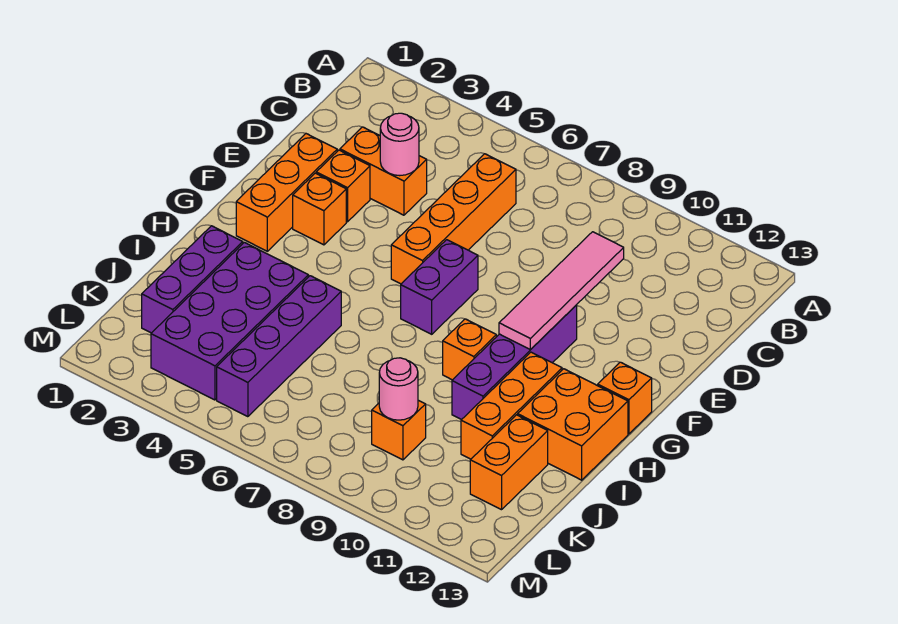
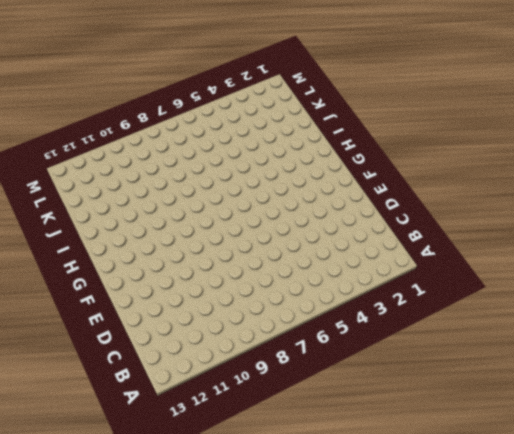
none -> orange 1x4 brick [391,154,516,284]
none -> orange 1x2 brick [340,127,427,215]
none -> orange 1x3 brick [236,134,337,251]

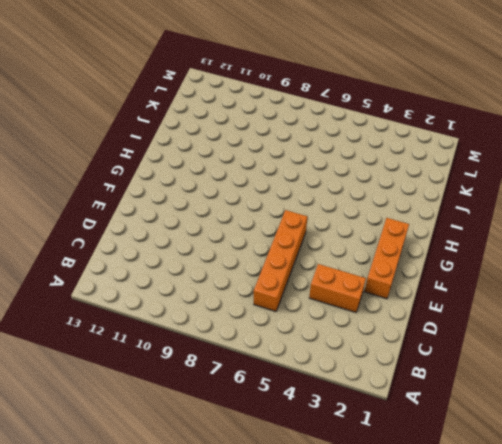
none -> orange 1x1 brick [316,150,370,222]
none -> orange 1x1 brick [293,173,346,245]
none -> purple 1x2 brick [401,240,478,334]

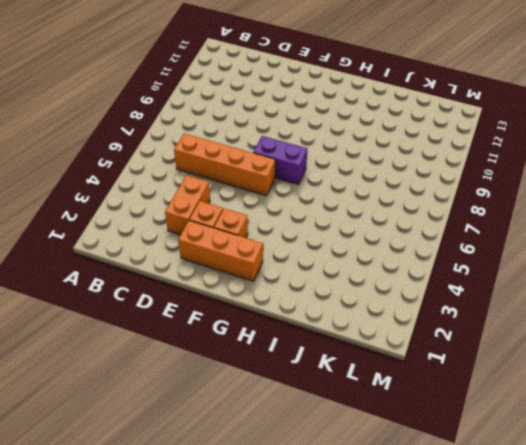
none -> purple 1x4 brick [452,305,577,420]
none -> orange 1x1 brick [598,362,652,434]
none -> orange 1x1 brick [443,319,496,380]

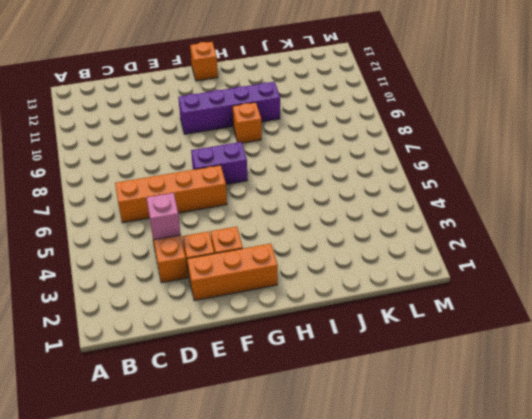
pink 1x1 brick [146,193,181,240] -> pink 1x1 round brick [380,113,419,176]
none -> orange 1x3 brick [461,352,562,459]
none -> orange 2x2 brick [518,369,628,480]
none -> purple 1x3 brick [142,226,243,333]

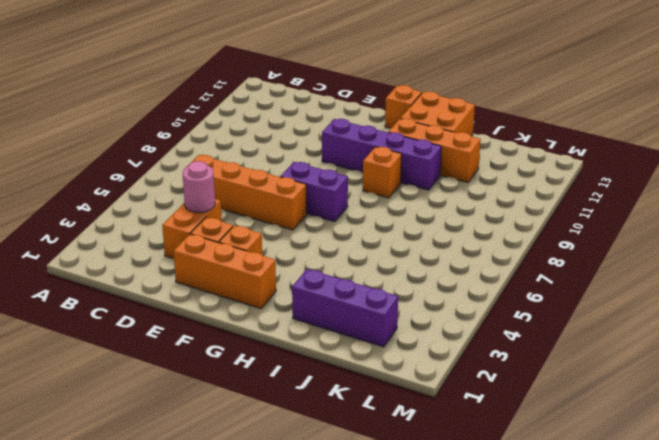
none -> purple 2x4 brick [151,242,308,400]
none -> purple 1x4 brick [217,276,341,417]
none -> orange 1x2 brick [470,415,548,510]

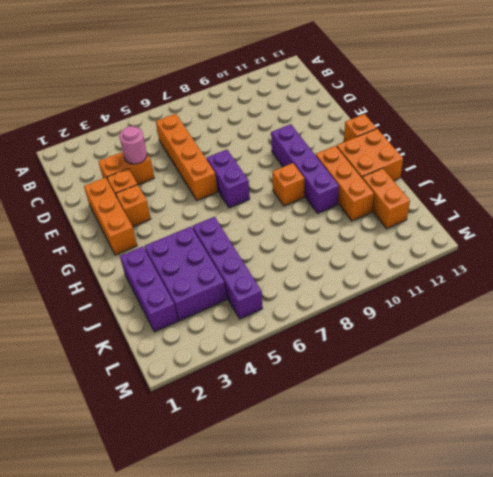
purple 2x3 brick [144,227,227,321] -> purple 2x4 brick [151,242,308,400]
none -> orange 1x1 brick [372,400,426,460]
none -> pink 1x4 tile [499,232,624,350]
none -> pink 1x1 round brick [379,358,418,420]

